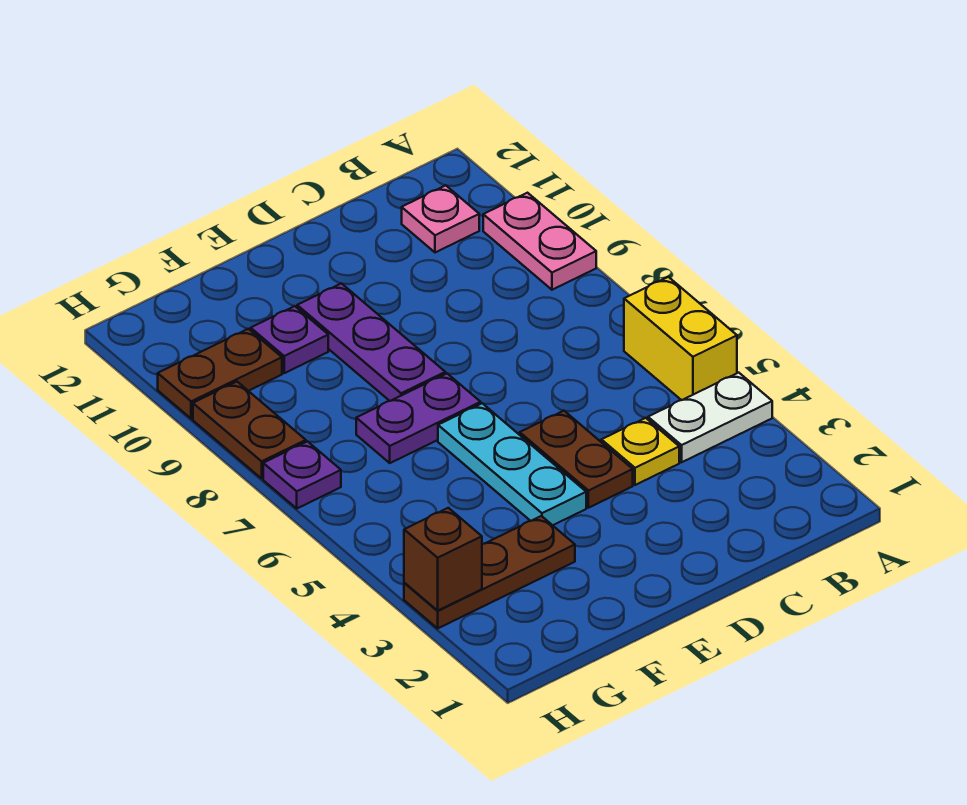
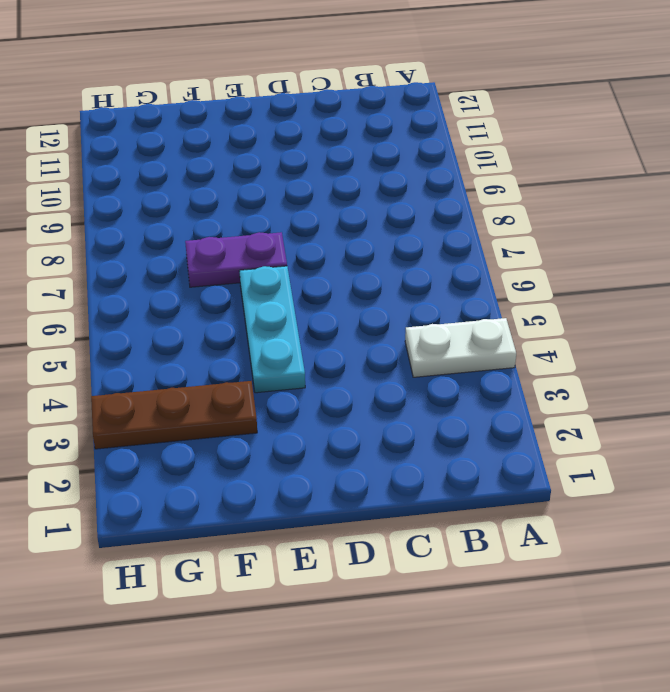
none -> yellow 1x2 brick [624,277,737,400]
none -> pink 1x2 plate [483,193,596,290]
none -> pink 1x1 plate [402,185,479,253]

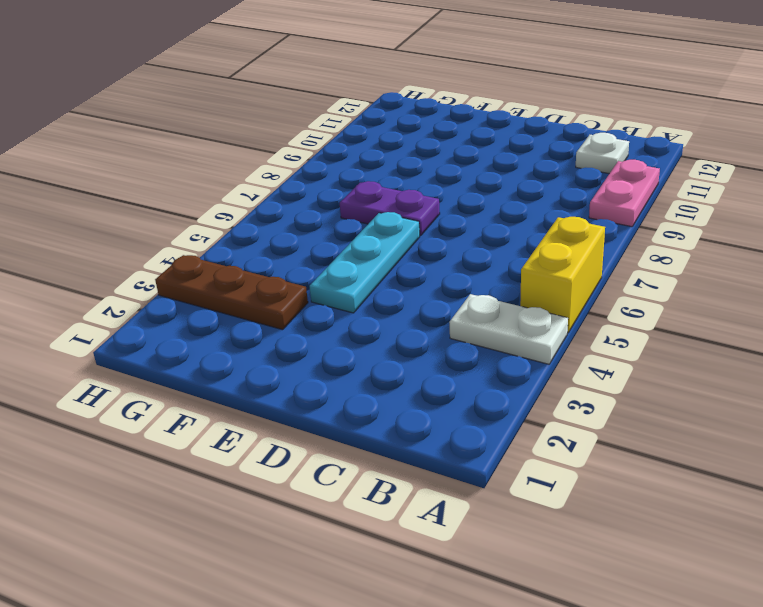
white 1x1 plate [576,133,629,174] -> pink 1x1 plate [402,185,479,253]
none -> yellow 1x1 plate [601,418,679,485]
none -> brown 1x2 plate [520,411,633,508]
none -> purple 1x3 plate [297,283,445,401]

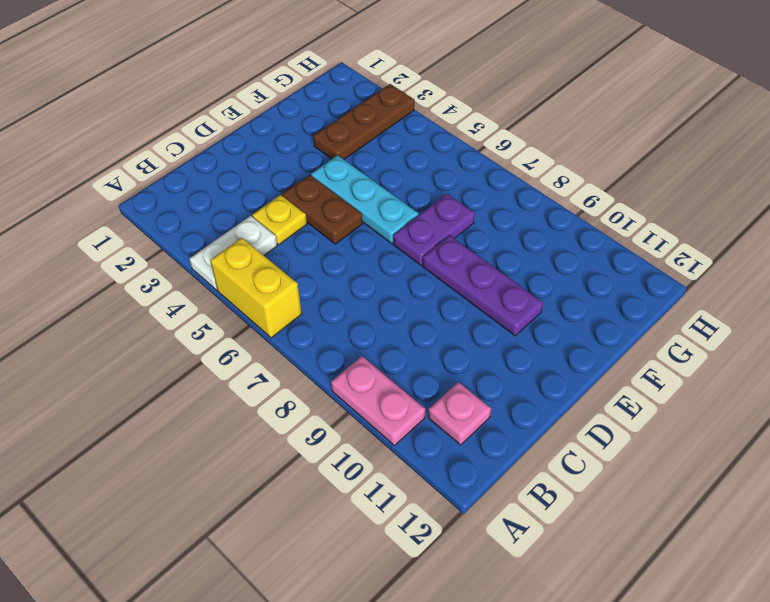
none -> purple 1x1 plate [251,306,328,373]
none -> brown 1x2 plate [158,329,282,419]
none -> purple 1x1 plate [263,441,341,508]

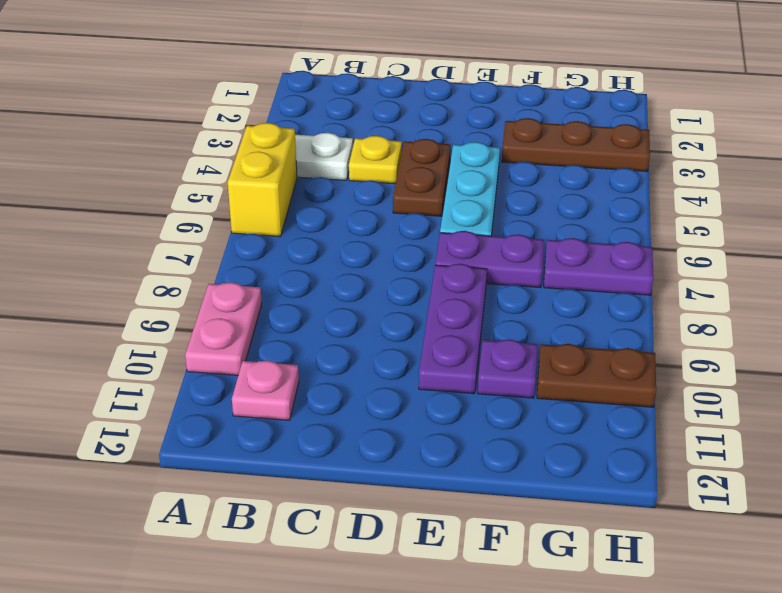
purple 1x2 plate [544,238,653,295] -> purple 1x1 plate [263,441,341,508]
none -> brown 1x2 plate [193,382,306,478]
none -> brown 1x1 brick [404,508,482,610]

